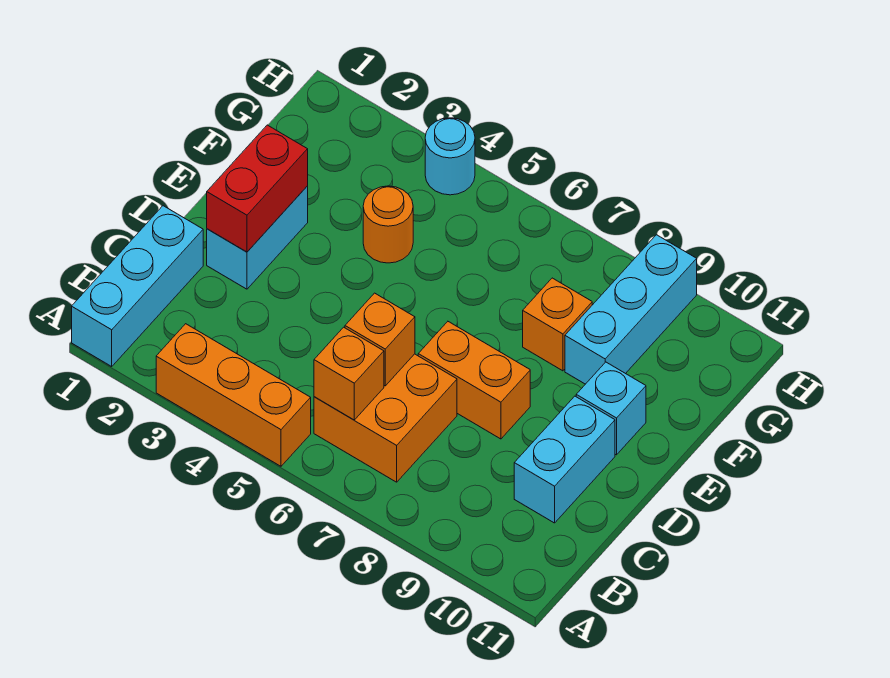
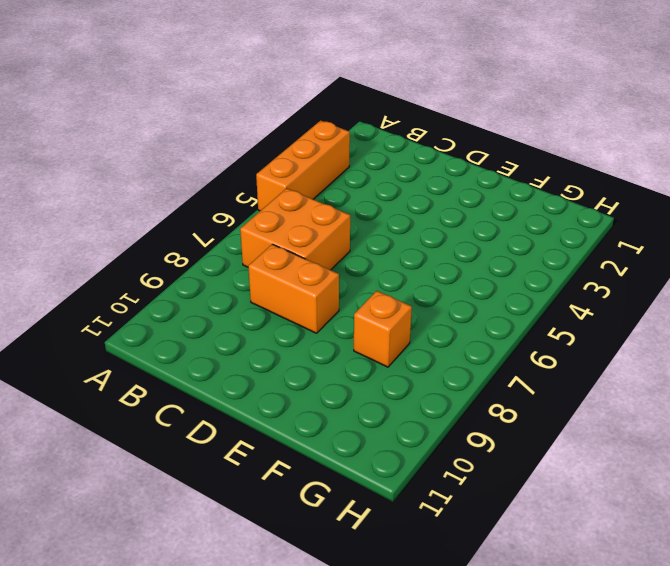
orange 1x2 brick [248,244,339,333] -> orange 1x2 brick turned to [418,322,530,439]
none -> cyan 1x3 brick [72,206,203,366]
none -> cyan 1x2 brick [514,396,615,523]
none -> cyan 1x2 brick [207,186,308,289]

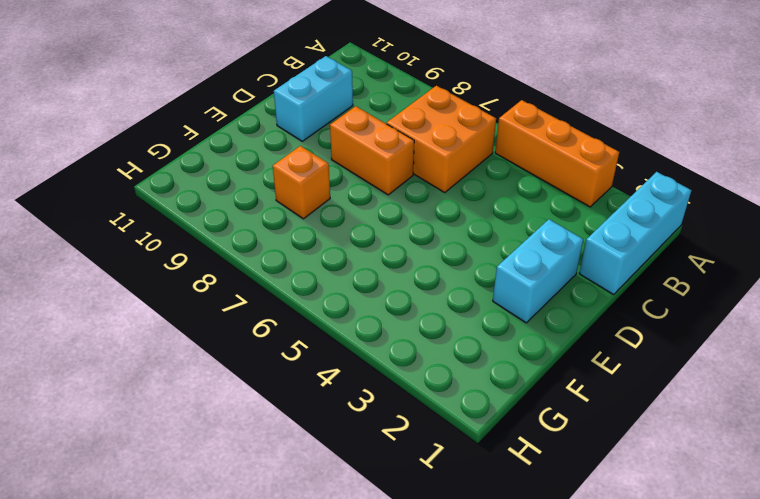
none -> cyan 1x1 brick [576,362,646,455]
none -> orange 1x1 round brick [363,186,413,263]
none -> cyan 1x3 brick [565,235,697,384]

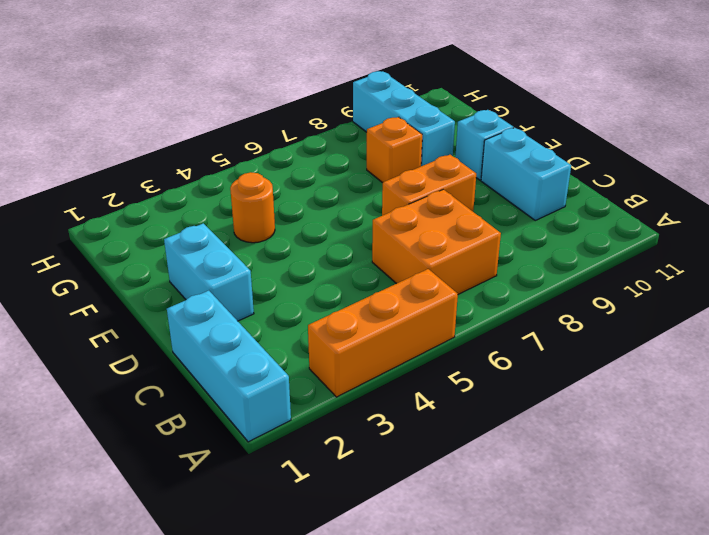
none -> cyan 1x1 round brick [425,118,475,195]
none -> orange 1x1 brick [314,327,384,420]
none -> orange 1x1 brick [345,293,415,386]

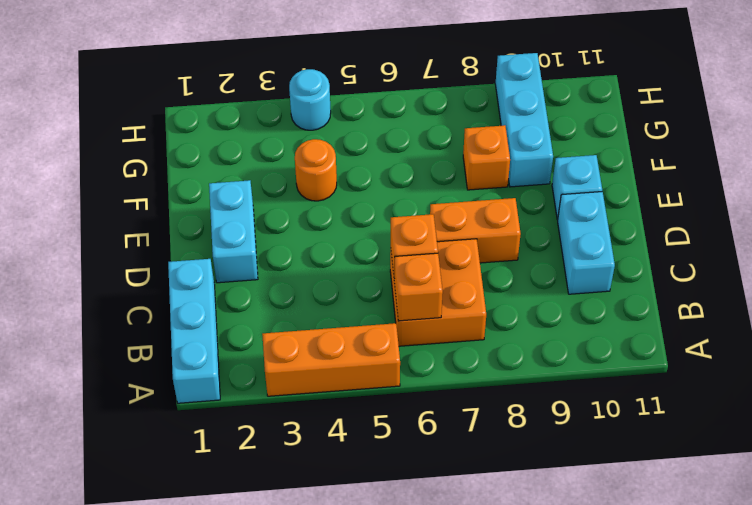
none -> red 1x2 brick [207,125,308,252]

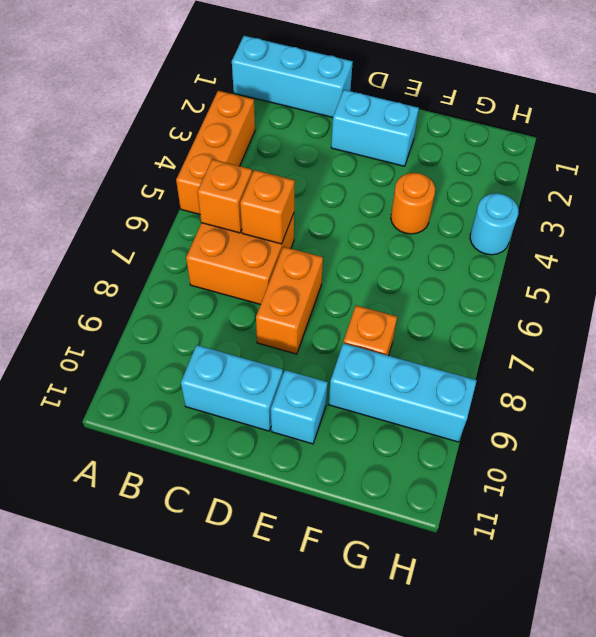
none -> red 1x2 brick [207,125,308,252]

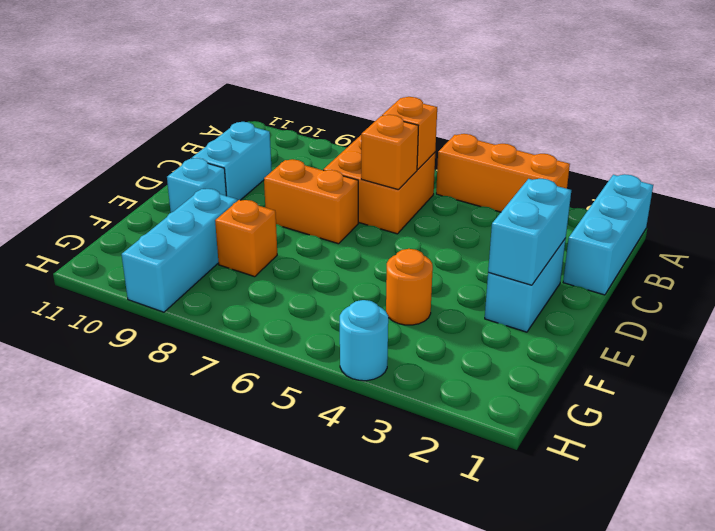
cyan 1x2 brick [488,179,571,285] -> red 1x2 brick [207,125,308,252]

